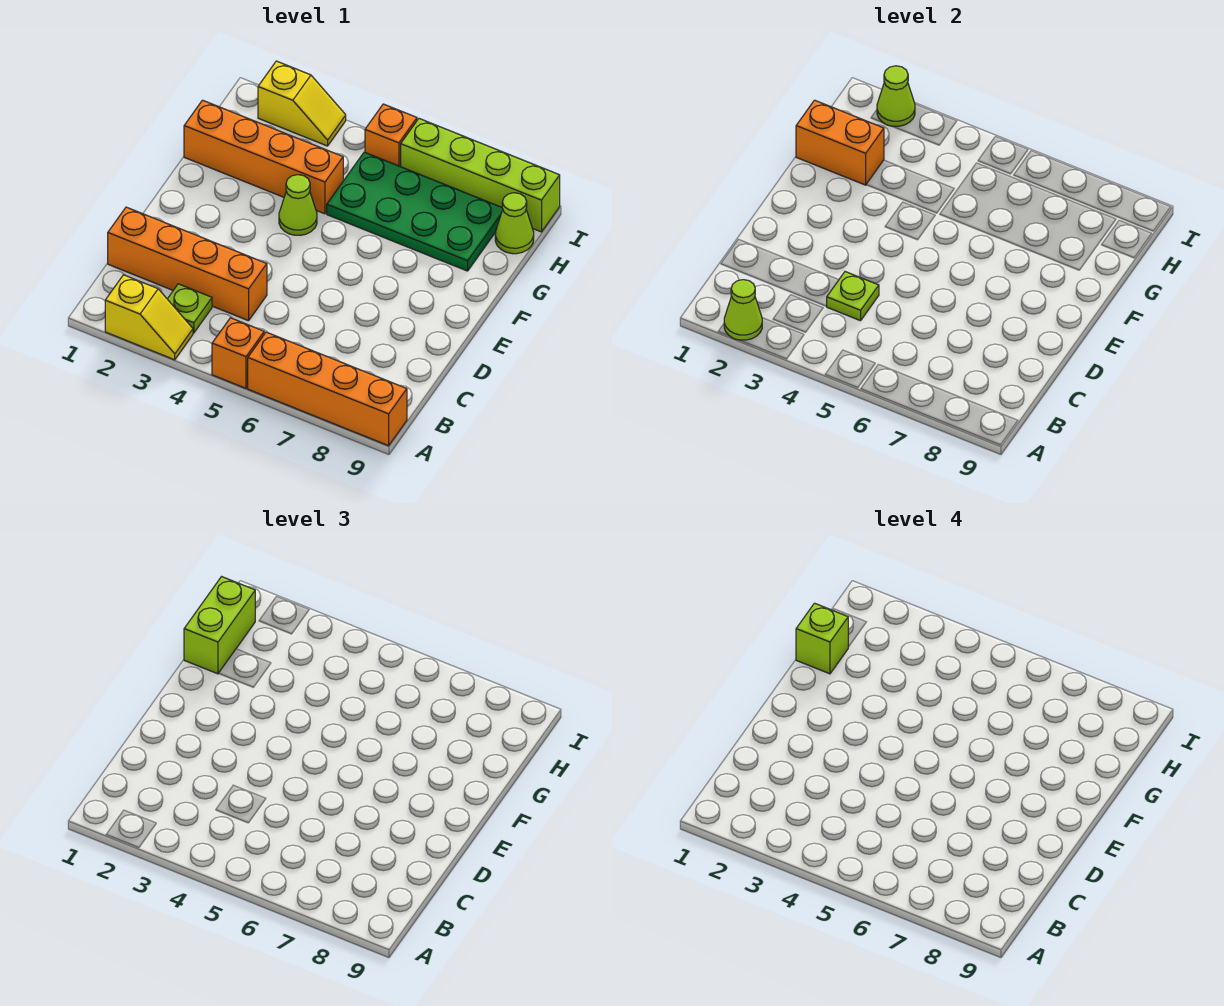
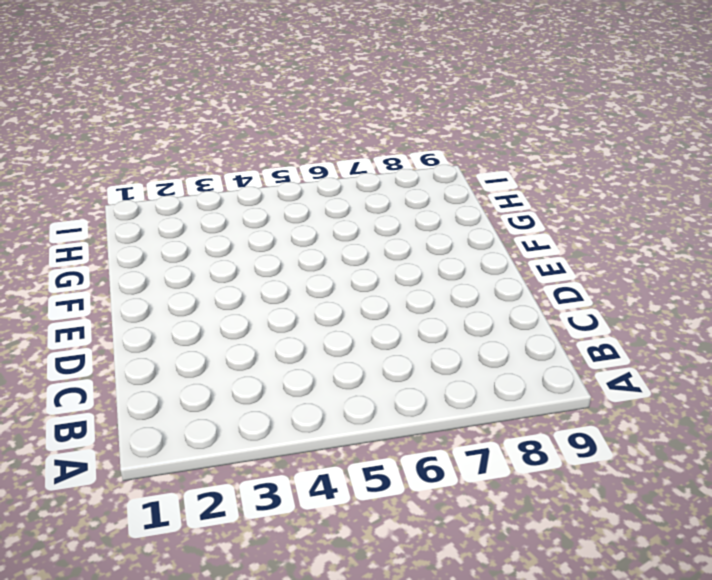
none -> yellow 1x2 slope [105,275,193,360]
none -> orange 1x1 brick [212,318,264,388]
none -> orange 1x4 brick [248,332,407,446]

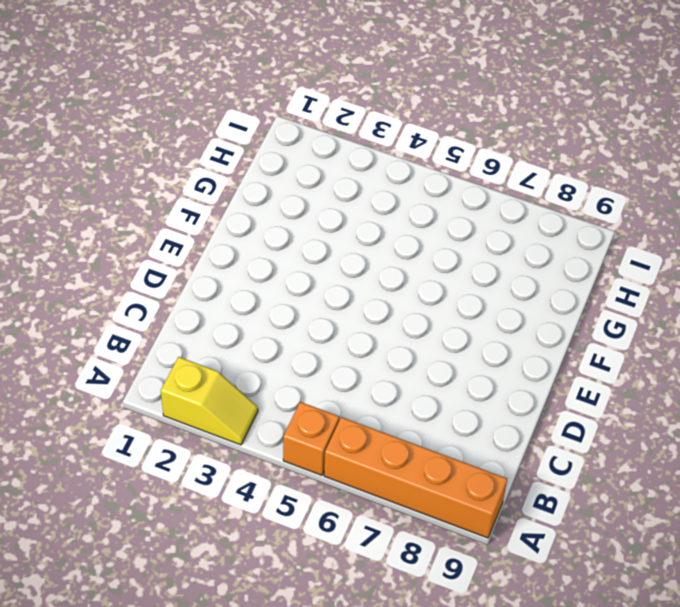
none -> lime 1x1 plate [168,284,212,333]
none -> orange 1x4 brick [108,207,267,321]
none -> lime 1x1 cone [279,175,317,235]

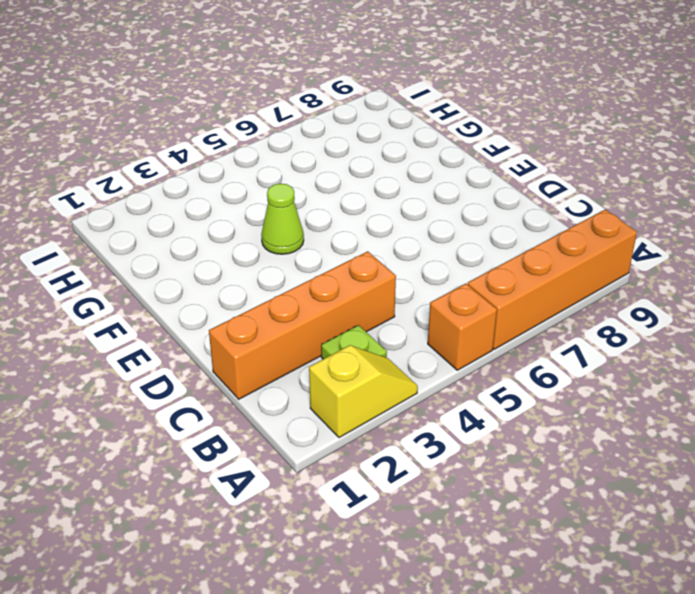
none -> orange 1x4 brick [184,100,343,214]
none -> green 2x4 plate [327,152,503,271]
none -> lime 1x1 cone [495,193,534,254]

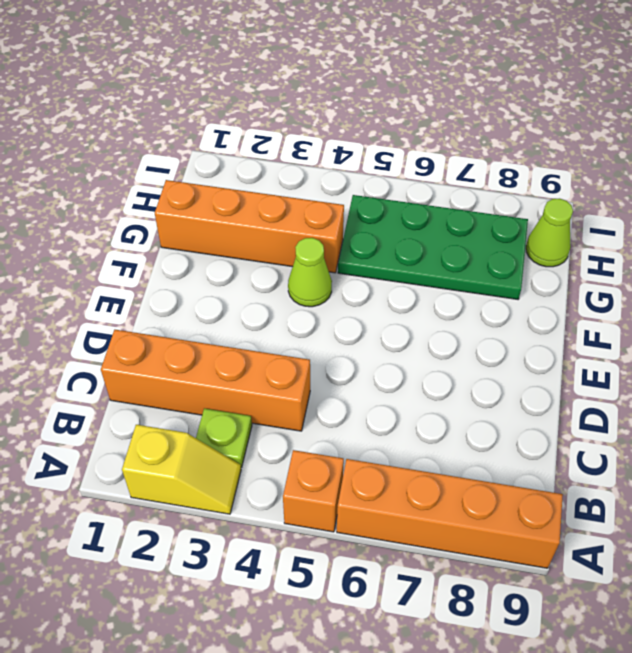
none -> yellow 1x2 slope [258,61,346,146]
none -> orange 1x1 brick [365,104,417,167]
none -> lime 1x4 brick [401,119,560,232]

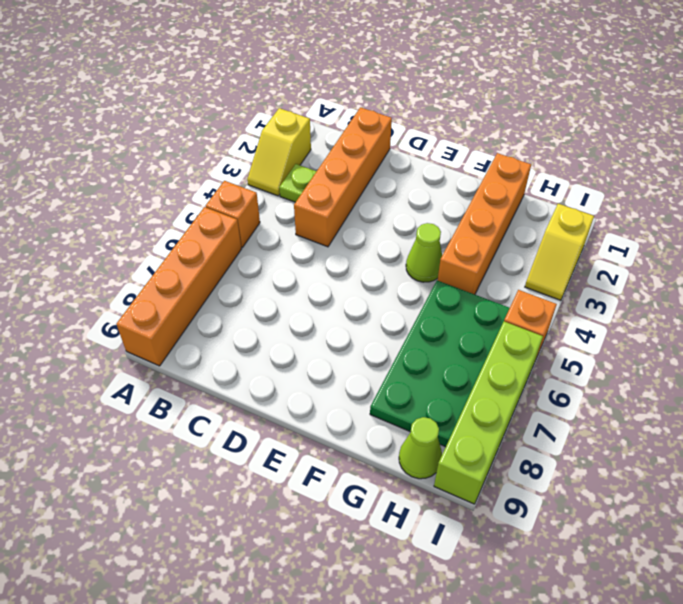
none -> lime 1x1 cone [724,280,762,340]
none -> lime 1x1 plate [826,272,879,321]
none -> orange 1x2 brick [796,100,884,185]

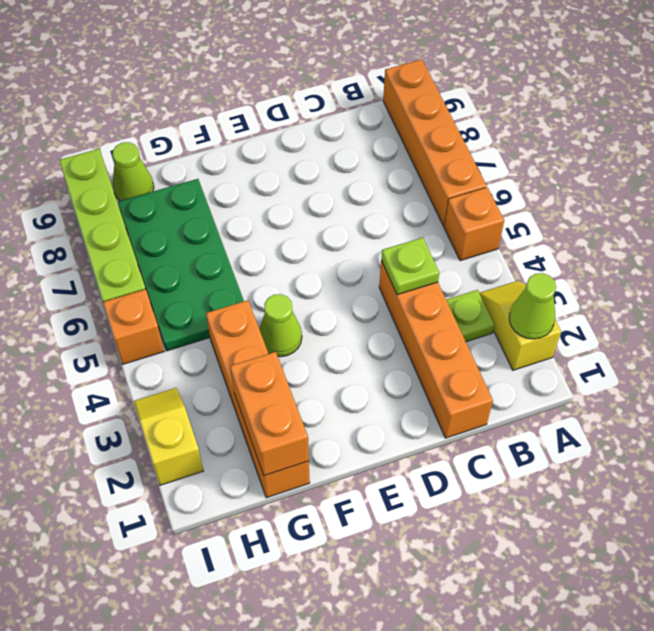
none -> lime 1x1 cone [877,66,915,126]
none -> lime 1x2 brick [184,577,255,674]
none -> lime 1x1 brick [796,603,848,674]

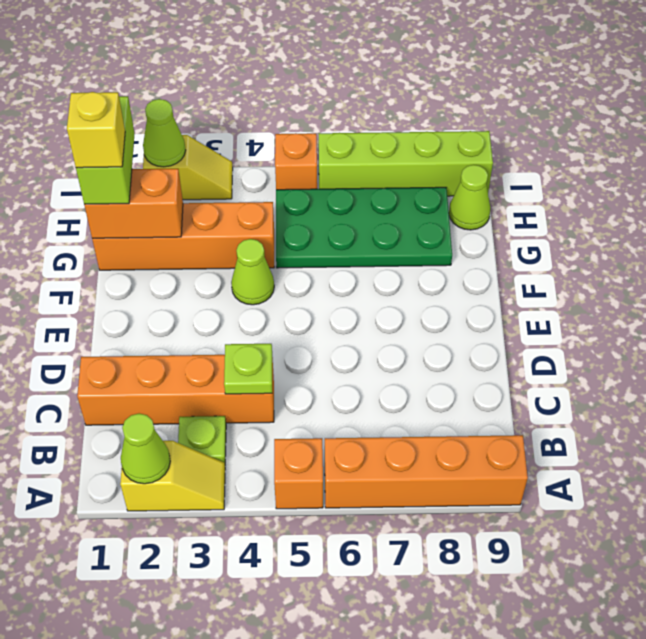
yellow 1x1 brick [67,92,125,168] -> lime 1x1 brick [796,603,848,674]

